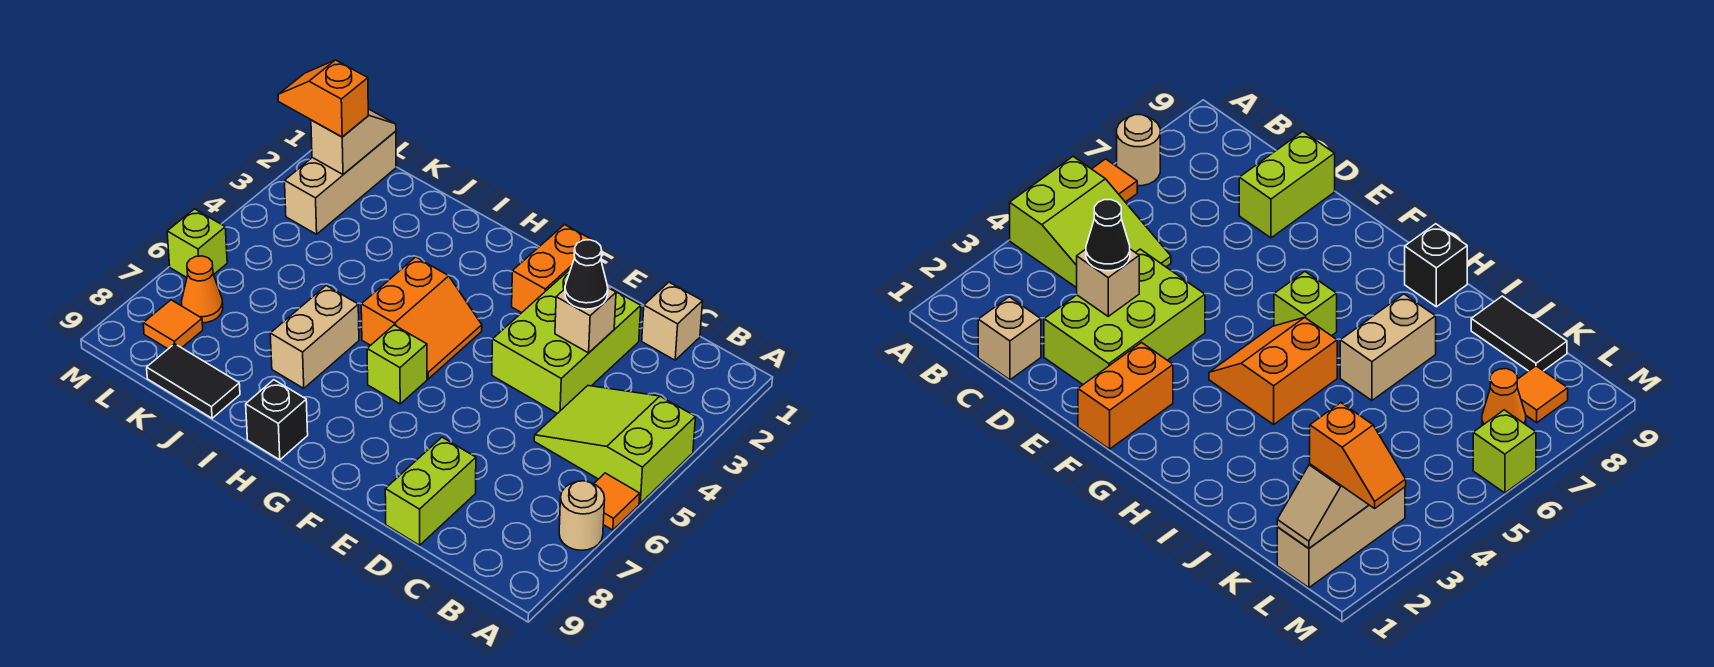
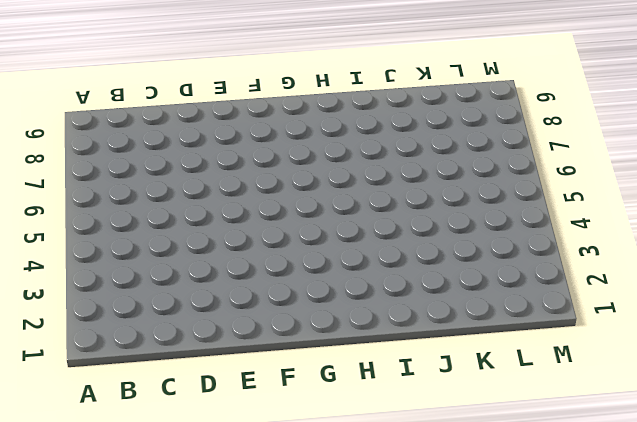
none -> lime 2x3 slope [534,386,696,503]
none -> orange 1x1 tile [594,473,640,530]
none -> tan 1x1 round brick [559,481,605,550]

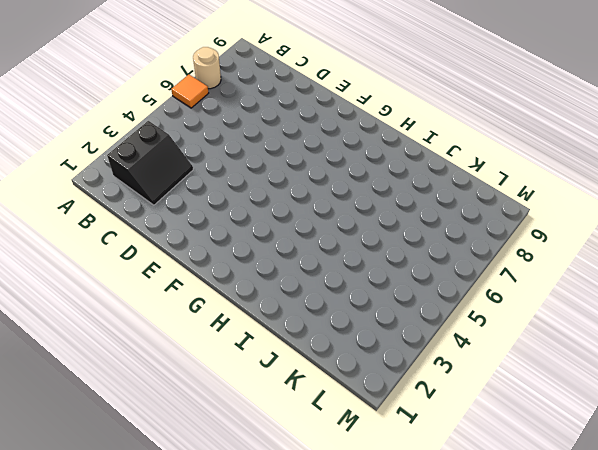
black 2x2 slope [107,121,193,205] -> none
none -> lime 2x3 slope [534,386,696,503]
none -> tan 1x1 brick [642,282,703,360]
none -> lime 2x3 brick [492,269,641,414]

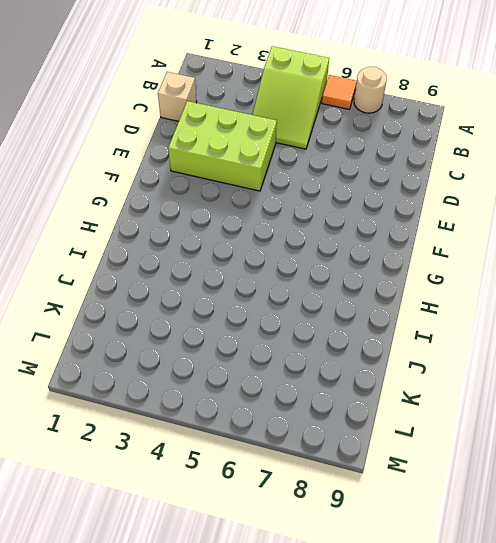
none -> lime 1x2 brick [385,437,476,545]
none -> orange 1x2 brick [512,225,594,313]
none -> orange 2x2 slope [361,257,482,379]

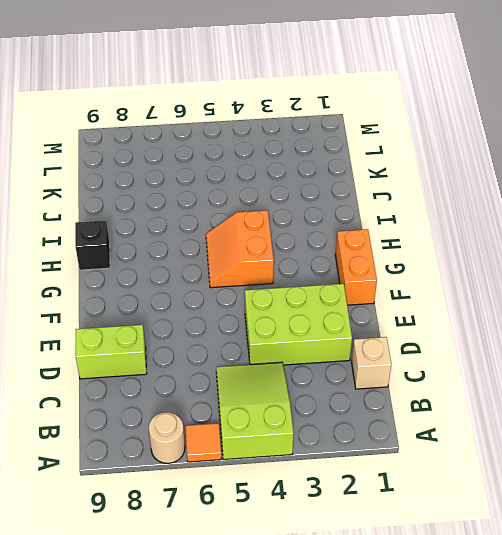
orange 1x2 brick [335,229,377,305] -> orange 1x2 brick turned to [512,225,594,313]
orange 2x2 slope [206,210,274,288] -> orange 2x2 slope turned to [361,257,482,379]
none -> lime 1x1 brick [367,325,427,404]
none -> tan 1x2 brick [270,286,359,389]
none -> black 1x2 tile [147,344,240,418]

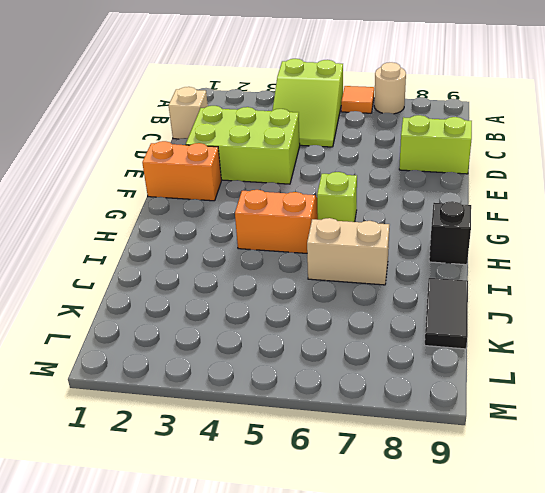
none -> tan 1x3 brick [285,131,396,234]
none -> orange 1x1 cone [181,256,223,323]
none -> orange 1x1 tile [143,300,203,349]

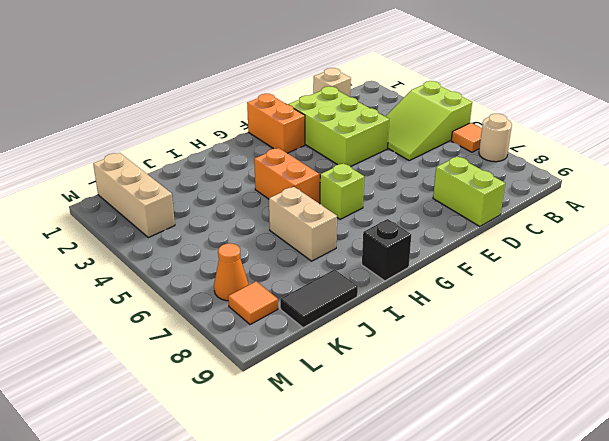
none -> lime 1x1 brick [167,209,227,277]
none -> tan 1x1 brick [555,288,616,353]
none -> tan 1x2 slope [311,109,396,174]

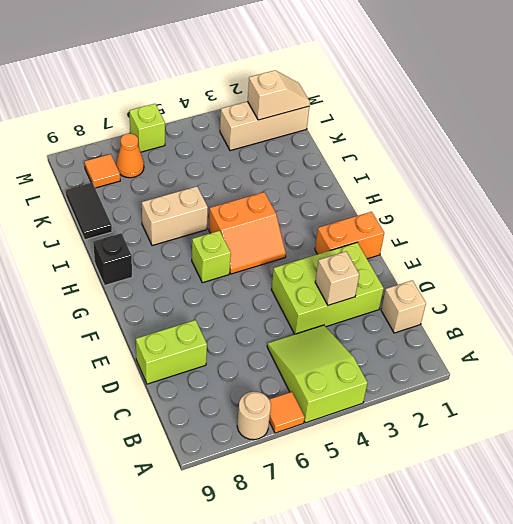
none -> black 1x1 cone [565,240,608,309]
none -> orange 1x2 slope [278,60,368,137]

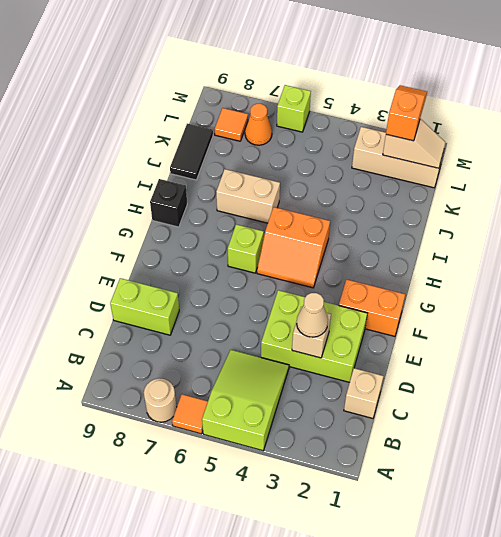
tan 1x1 cone [297,293,328,337] -> black 1x1 cone [565,240,608,309]

